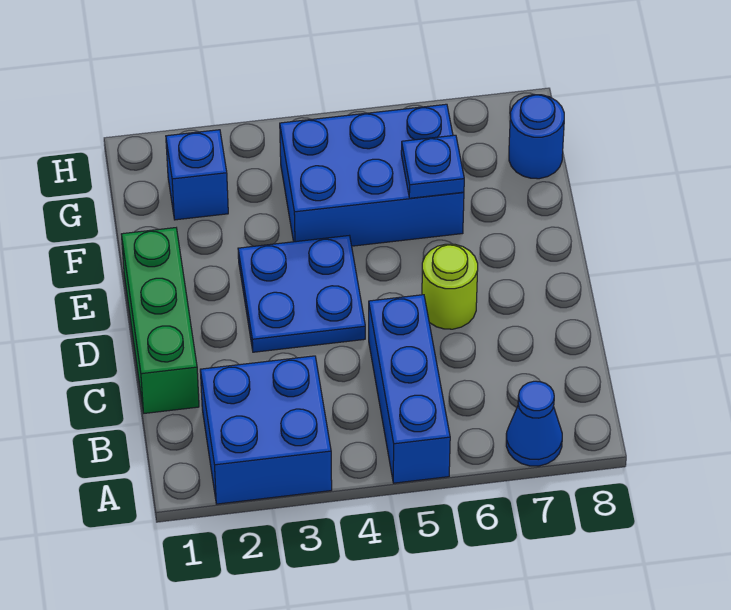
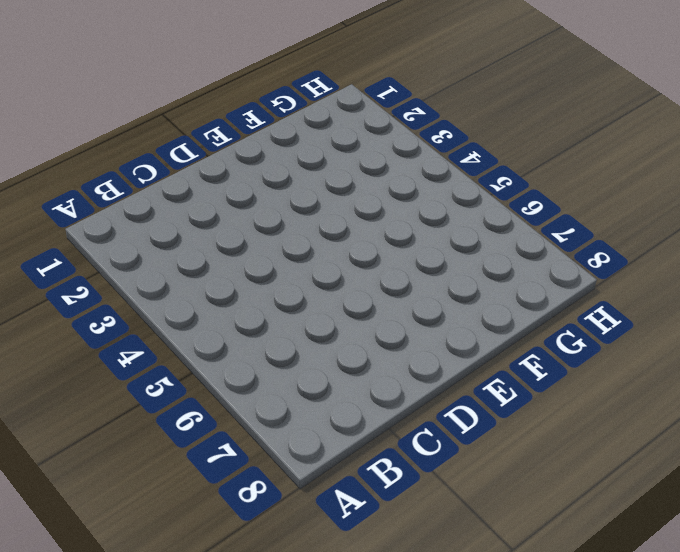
none -> blue 2x2 brick [200,356,332,504]
none -> blue 1x3 brick [369,295,450,483]

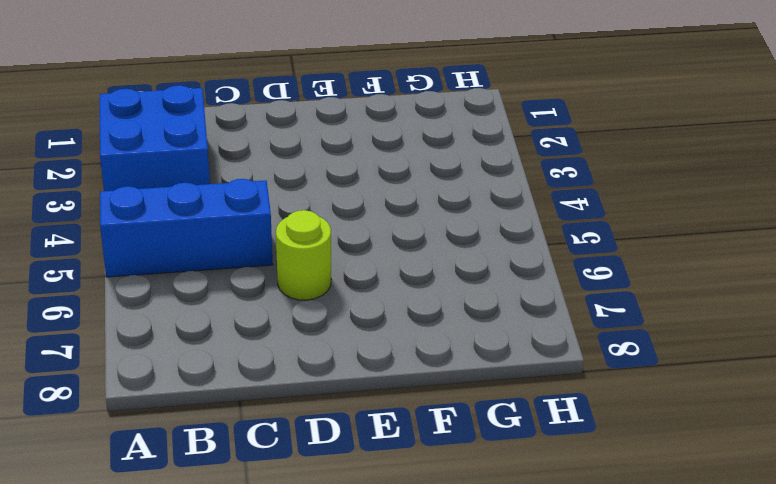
none -> blue 1x1 cone [506,381,562,466]
none -> green 1x3 brick [121,228,199,413]

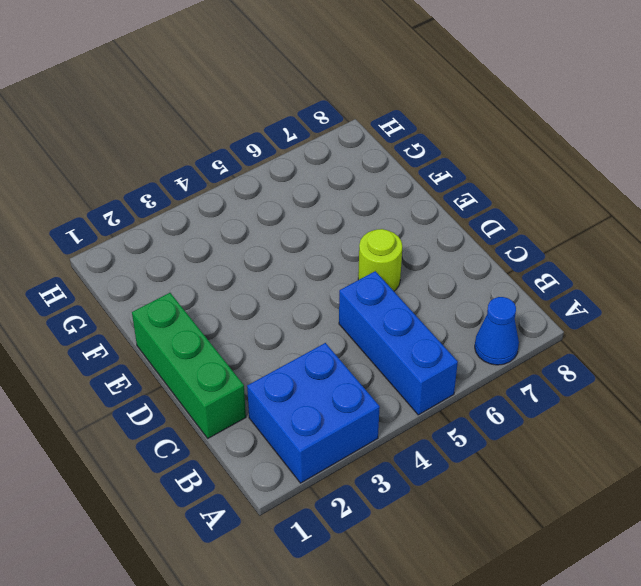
none -> blue 2x2 plate [238,236,365,352]
none -> blue 2x3 brick [280,104,464,246]

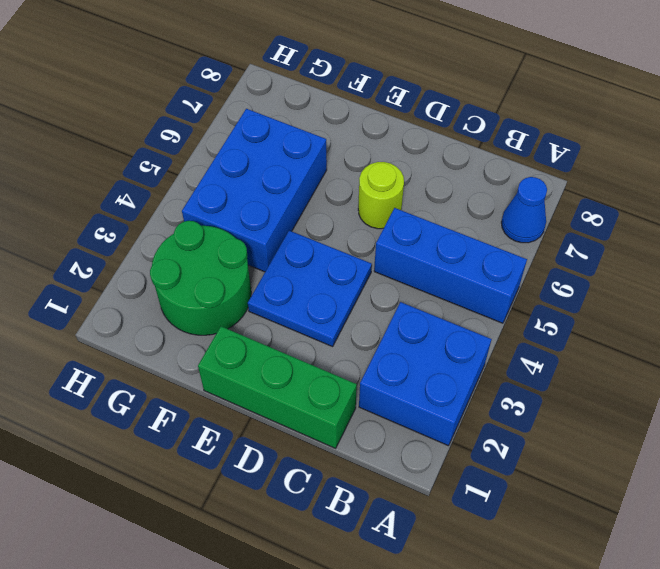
green 2x2 round brick [150,221,251,335] -> blue 1x1 brick [166,130,228,220]
none -> blue 1x1 round brick [509,95,564,179]
none -> blue 1x1 plate [401,135,464,198]

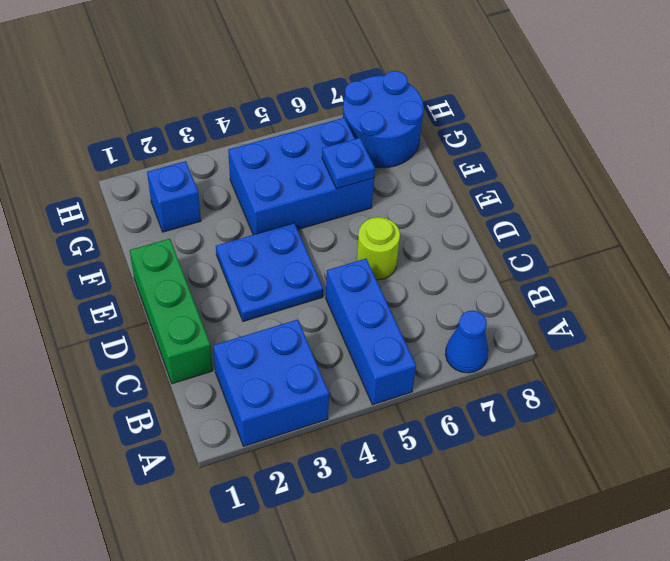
blue 2x2 round brick [343,71,424,168] -> blue 1x1 round brick [509,95,564,179]

